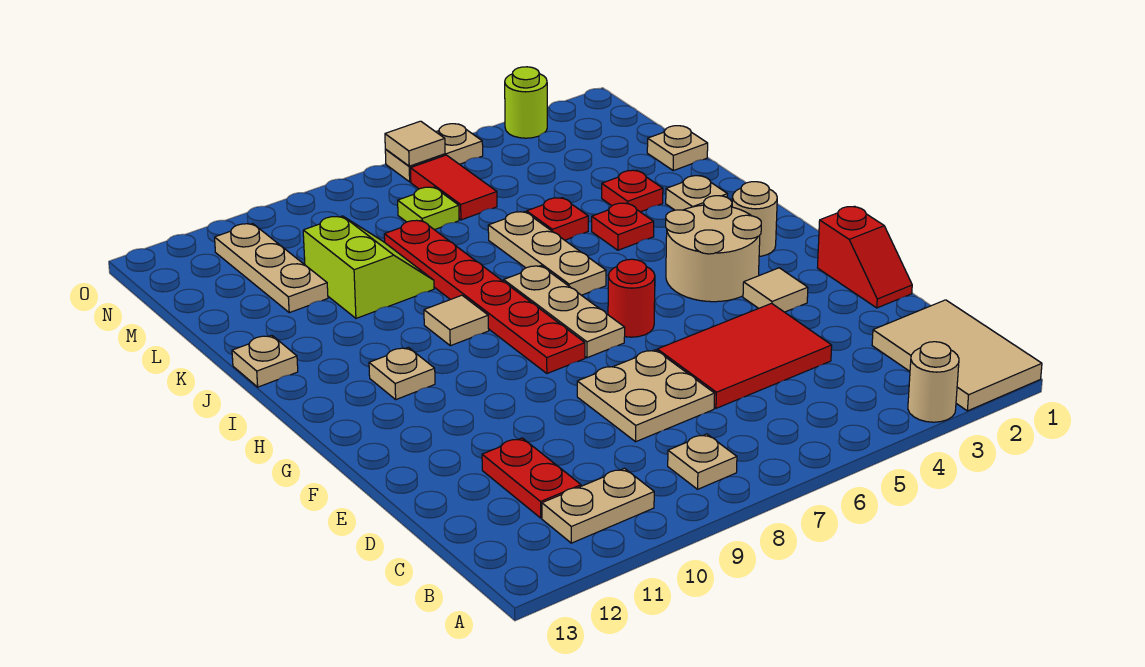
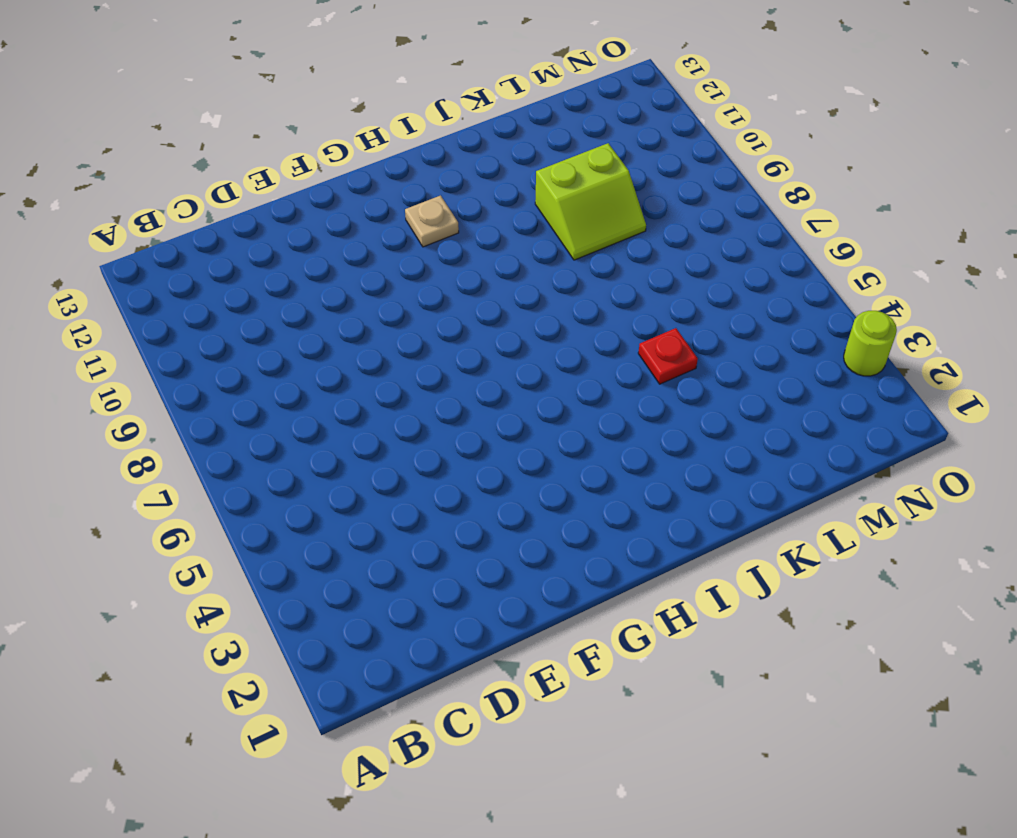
none -> tan 2x3 tile [872,300,1042,411]
none -> tan 1x1 round brick [908,342,959,422]
none -> tan 1x1 plate [668,434,737,489]
none -> tan 1x2 plate [542,468,654,543]

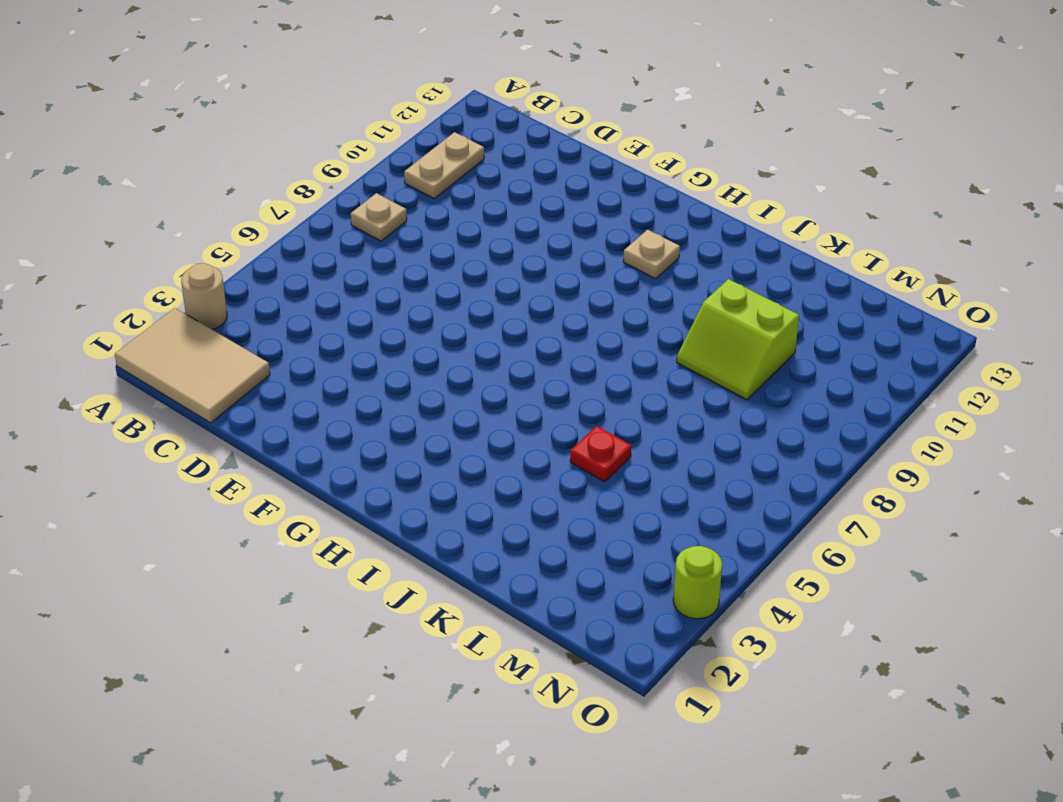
none -> red 1x2 plate [482,438,581,518]
none -> red 2x3 tile [657,303,832,408]
none -> tan 2x2 plate [577,350,715,442]
none -> red 1x2 slope [817,206,912,308]

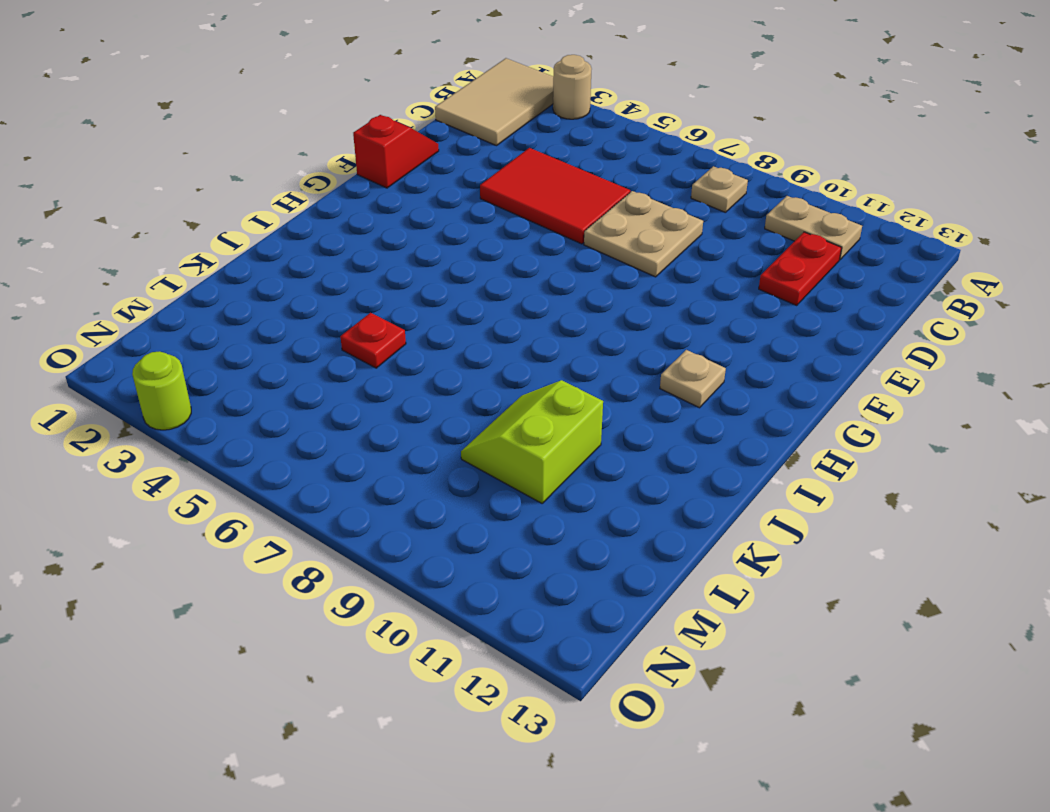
none -> tan 1x1 tile [743,268,808,312]
none -> tan 2x2 round brick [666,196,761,302]
none -> red 1x1 round brick [608,259,655,337]
none -> tan 1x3 plate [504,266,625,358]

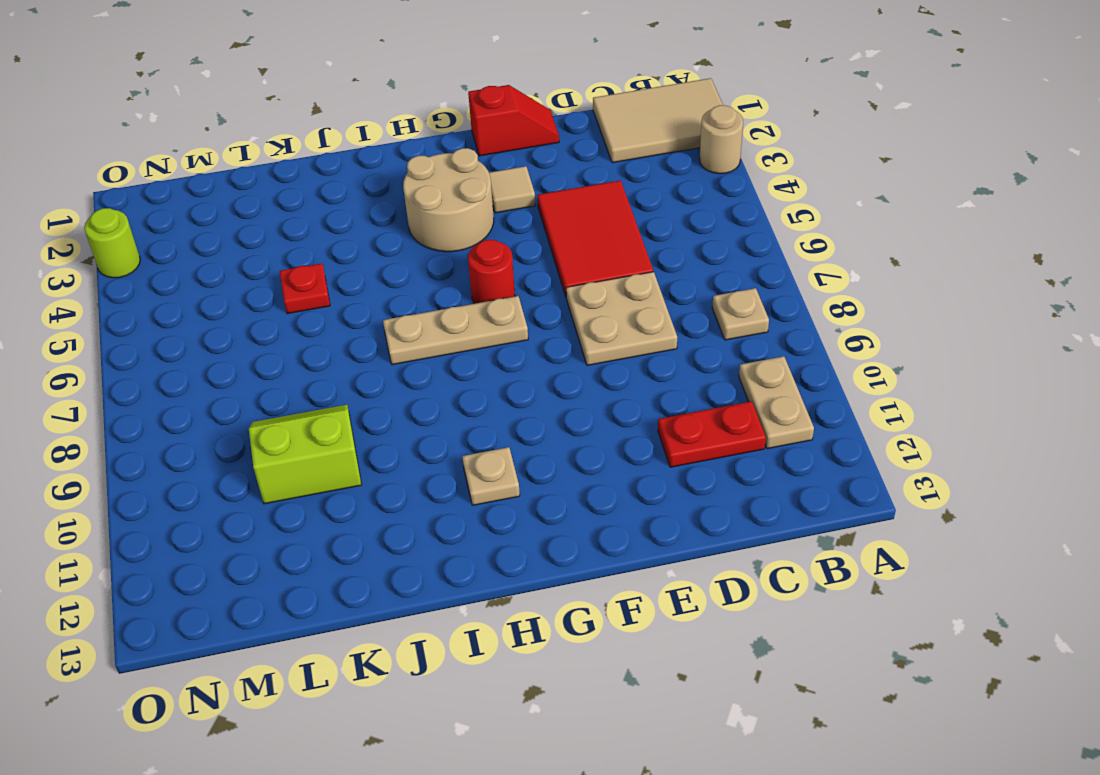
none -> red 1x6 plate [384,220,585,373]
none -> tan 1x1 round brick [732,182,777,256]
none -> tan 1x3 plate [488,212,606,295]
none -> tan 1x1 tile [424,295,489,346]

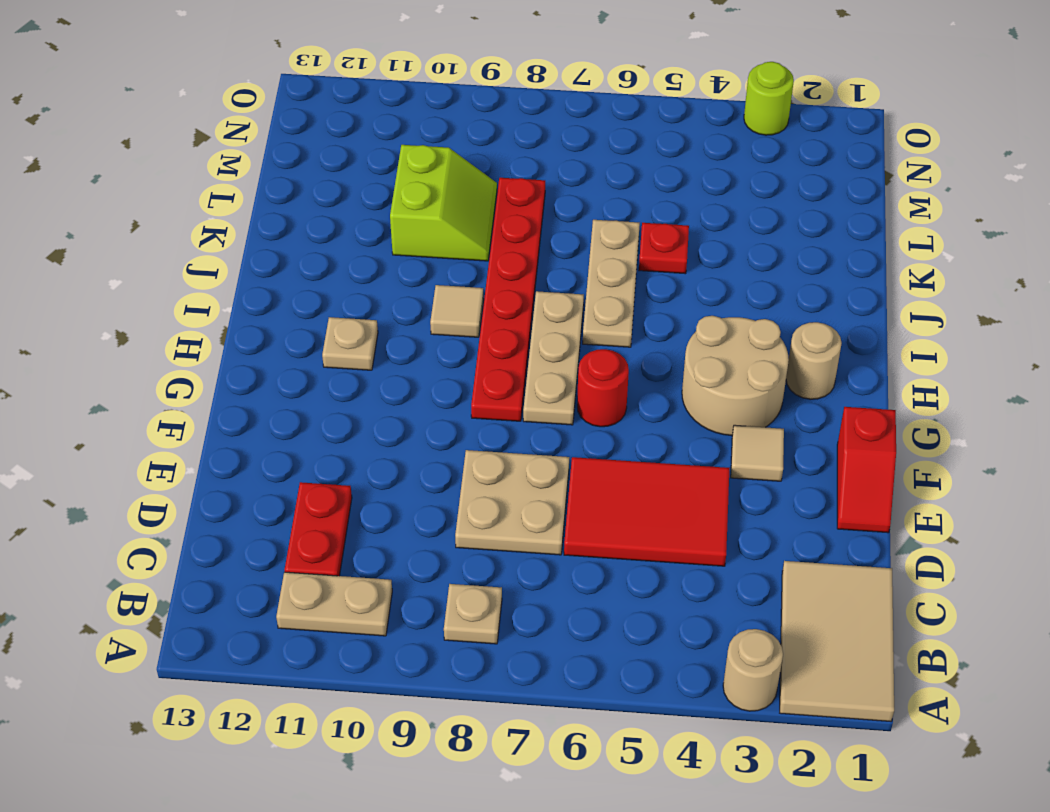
none -> tan 1x1 plate [666,176,728,210]
none -> red 1x1 plate [592,203,654,250]
none -> tan 1x1 plate [232,335,298,387]
none -> red 1x1 plate [602,170,663,212]

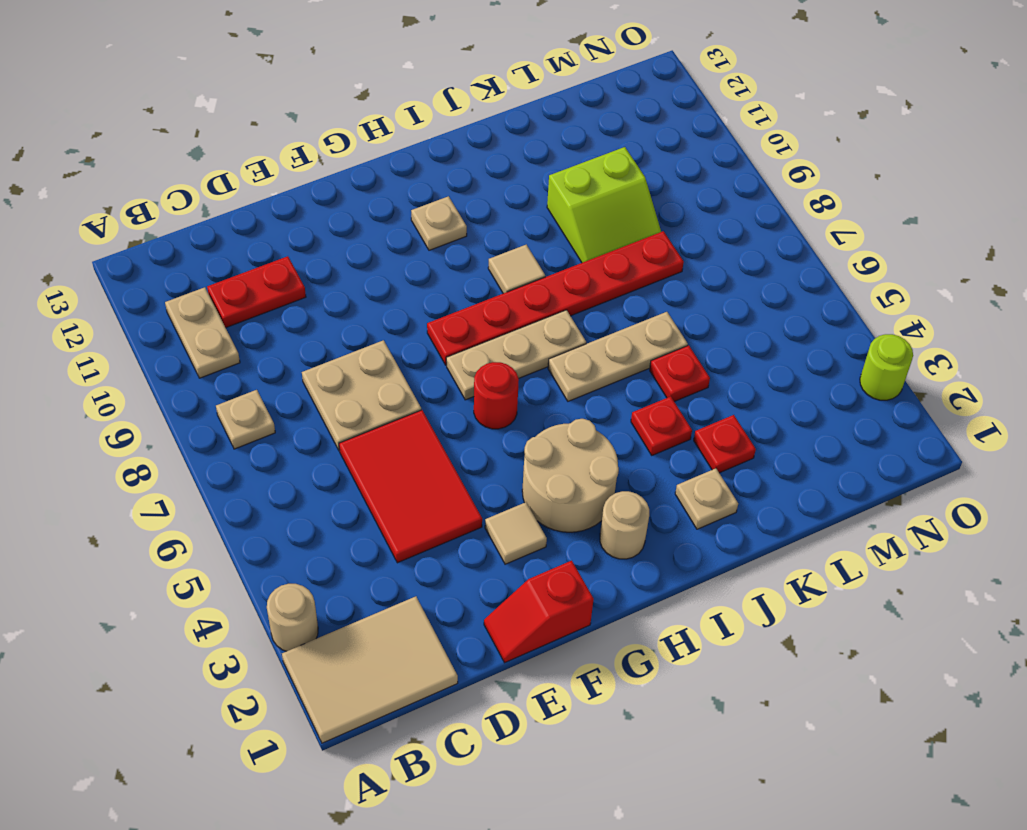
none -> tan 1x1 plate [232,335,298,387]
none -> tan 1x1 plate [647,126,708,171]
none -> tan 1x3 plate [215,224,328,313]
none -> red 1x2 tile [410,155,497,220]

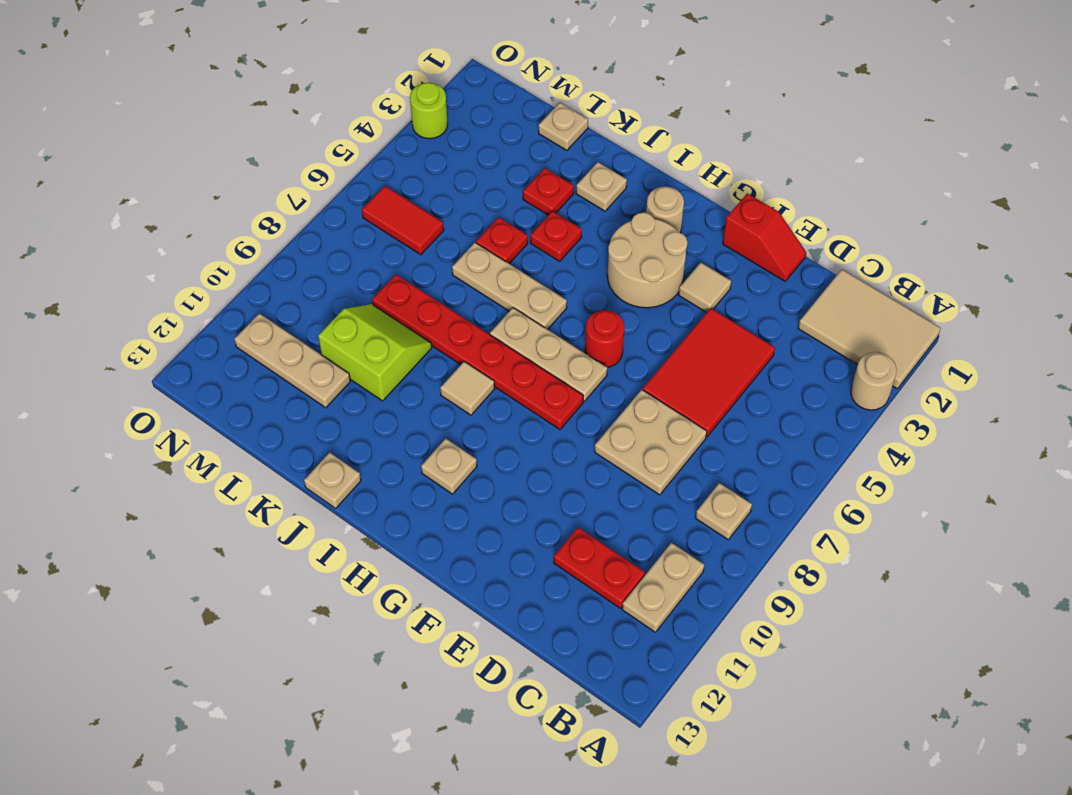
none -> lime 1x1 plate [398,187,459,230]
none -> tan 1x2 plate [385,124,483,182]
none -> tan 1x1 tile [385,121,445,166]

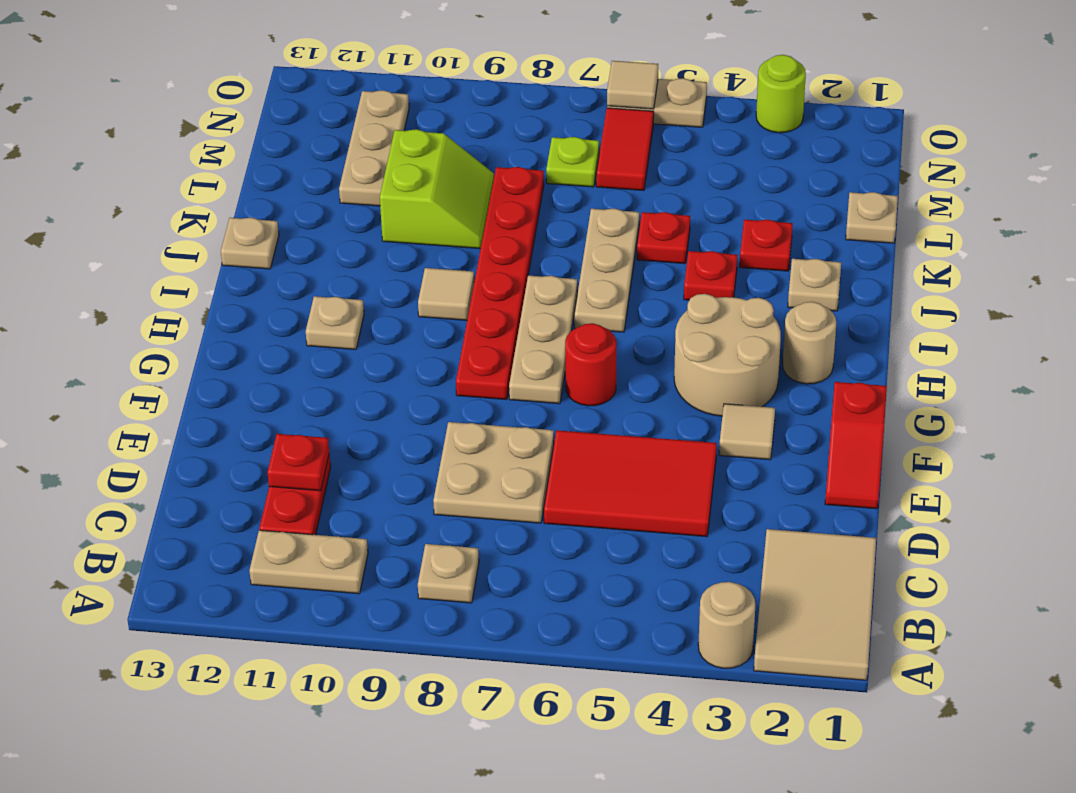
red 1x1 plate [267,434,329,491] -> none

